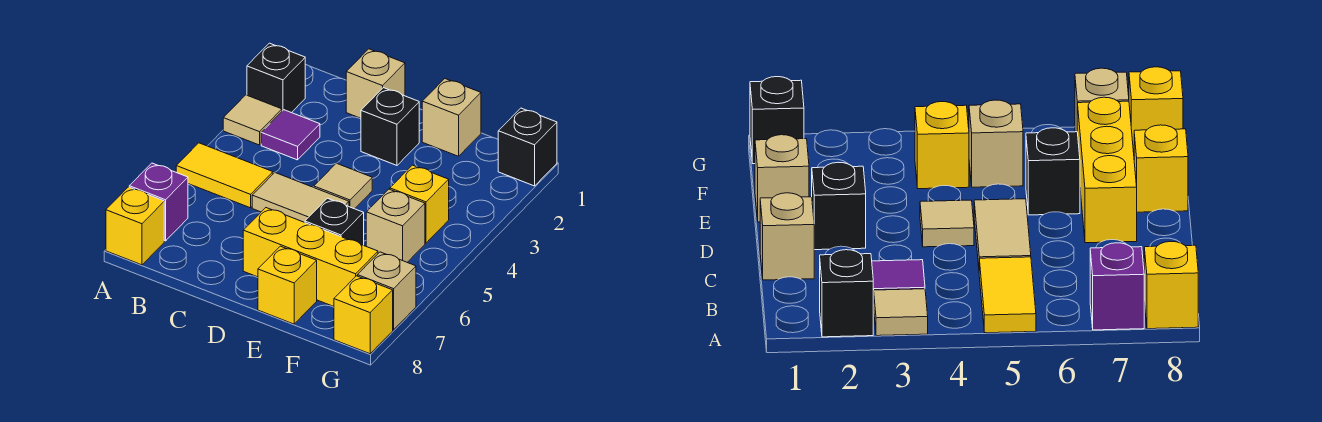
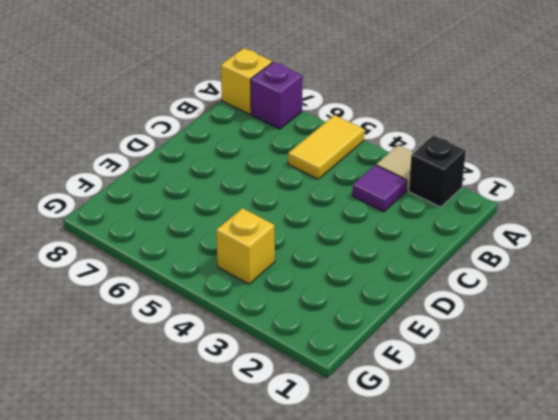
none -> tan 1x1 brick [346,49,405,118]
none -> tan 1x2 tile [252,173,349,222]
none -> black 1x1 brick [361,88,419,165]

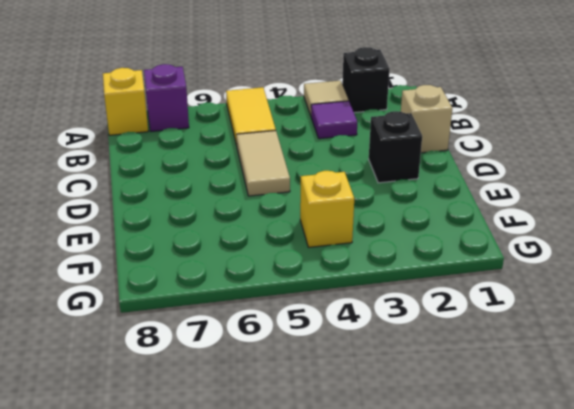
none -> tan 1x1 tile [314,163,372,209]
none -> yellow 1x3 brick [243,208,378,307]
none -> tan 1x1 brick [422,79,481,156]

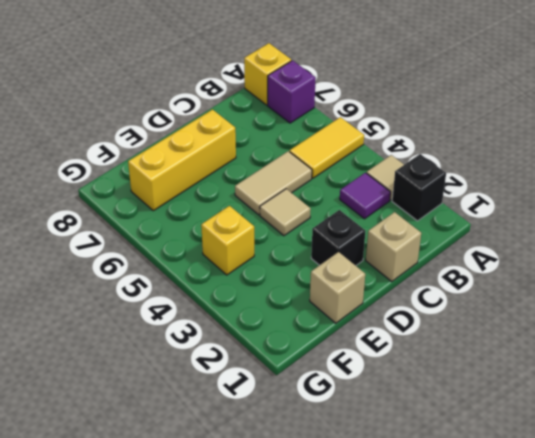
none -> black 1x1 brick [305,198,364,245]
none -> yellow 1x1 brick [258,246,317,324]
none -> tan 1x1 brick [366,189,425,262]

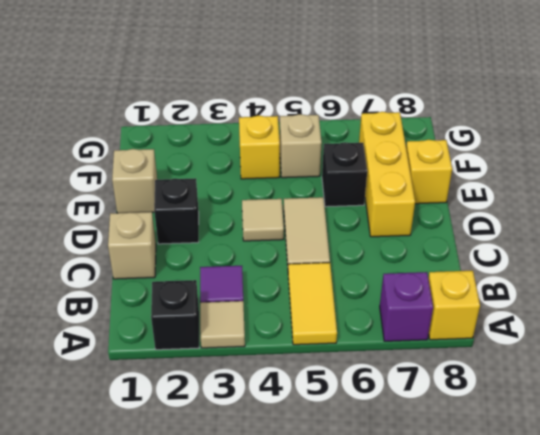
none -> black 1x1 brick [498,108,557,186]
none -> tan 1x1 brick [358,252,416,330]
none -> yellow 1x1 brick [334,276,393,354]

